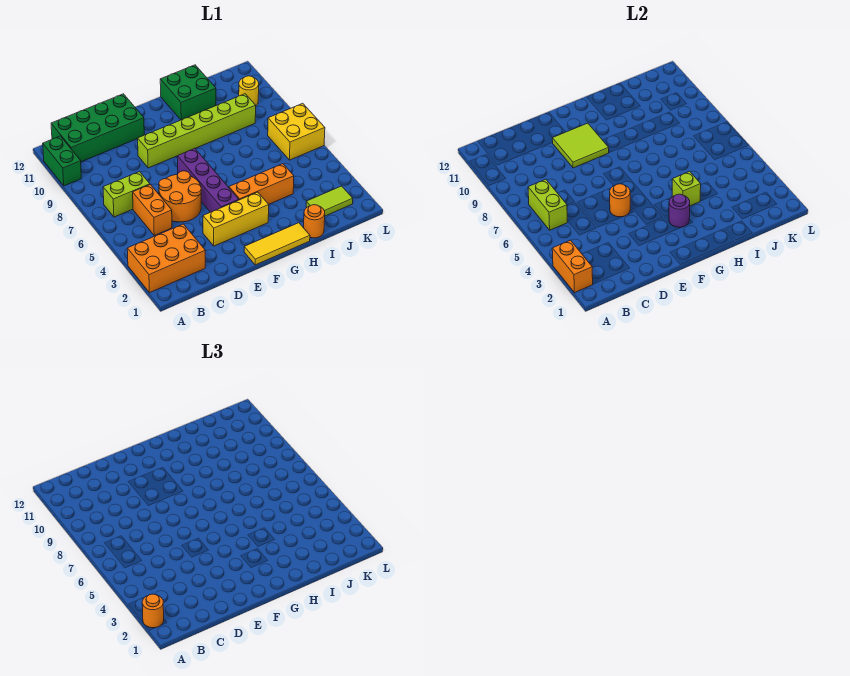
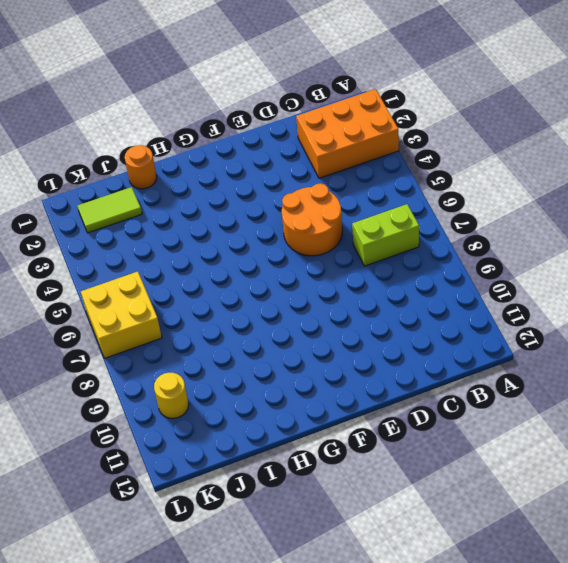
none -> green 1x2 brick [43,136,81,186]
none -> green 2x4 brick [51,94,144,162]
none -> orange 1x2 brick [133,185,172,235]

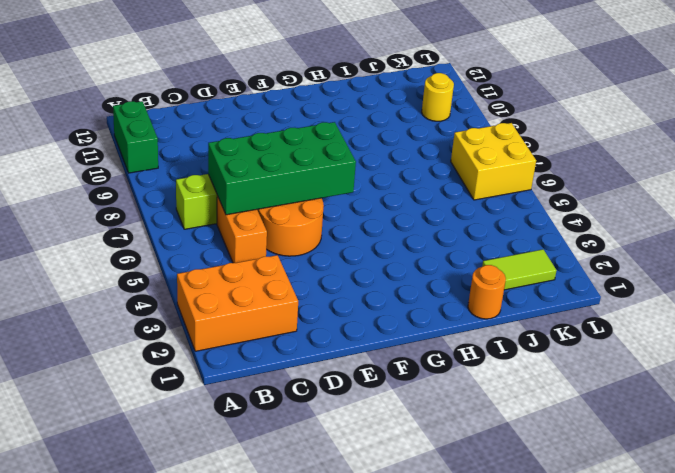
green 2x4 brick [208,122,356,215] -> green 2x4 brick moved to [51,94,144,162]
none -> yellow 1x3 brick [203,192,269,246]
none -> lime 1x6 brick [138,94,256,168]
none -> yellow 1x3 tile [244,223,310,265]

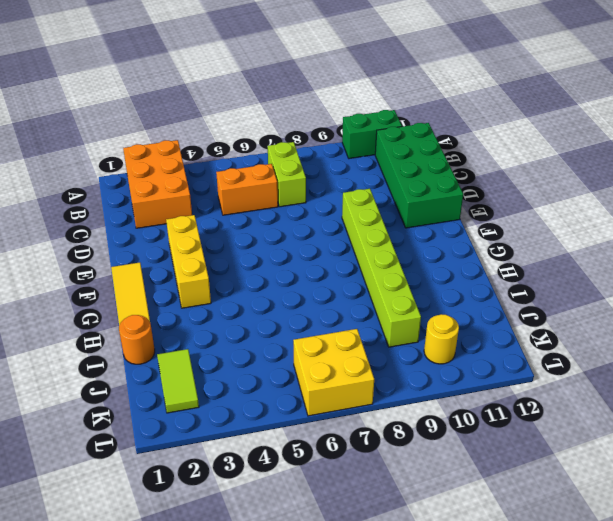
none -> orange 2x2 round brick [159,171,201,222]
none -> purple 1x4 brick [177,149,239,212]
none -> orange 1x3 brick [229,164,294,204]

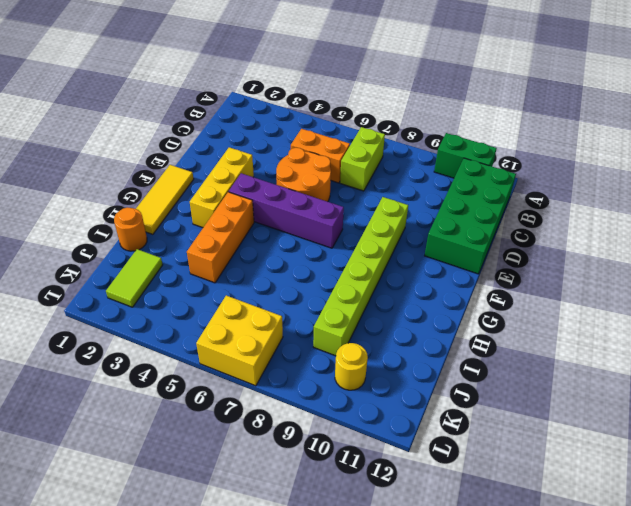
none -> orange 2x3 brick [127,224,205,293]
none -> green 2x2 brick [160,65,216,120]
none -> orange 1x2 brick [552,240,593,293]

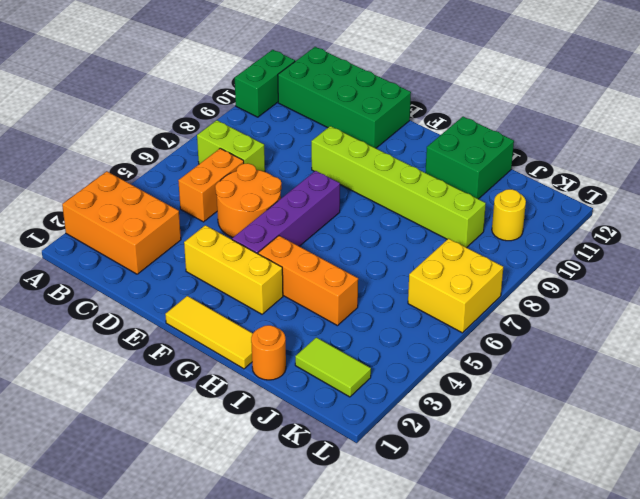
none -> orange 1x2 brick [552,240,593,293]
none -> lime 1x2 brick [528,179,567,230]
none -> orange 1x1 round brick [610,184,630,217]

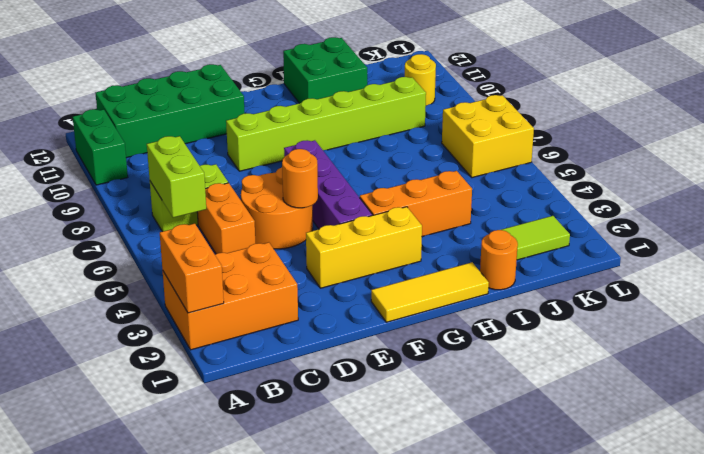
none -> lime 2x2 tile [552,123,609,168]
none -> purple 1x1 round brick [669,194,690,227]
none -> lime 1x1 brick [672,171,701,206]

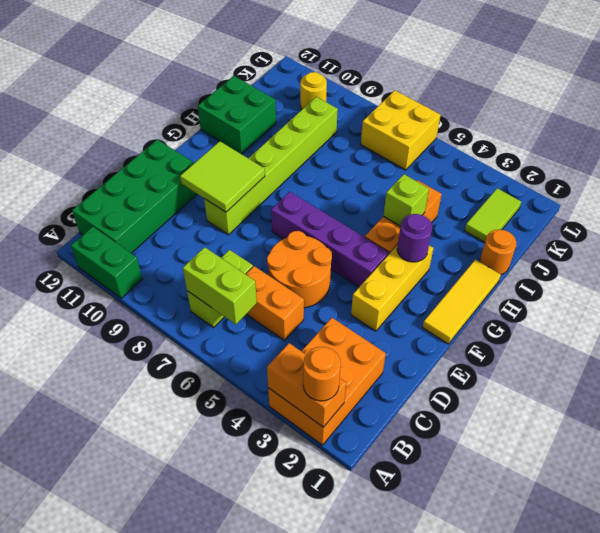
none -> orange 1x1 round brick [610,184,630,217]

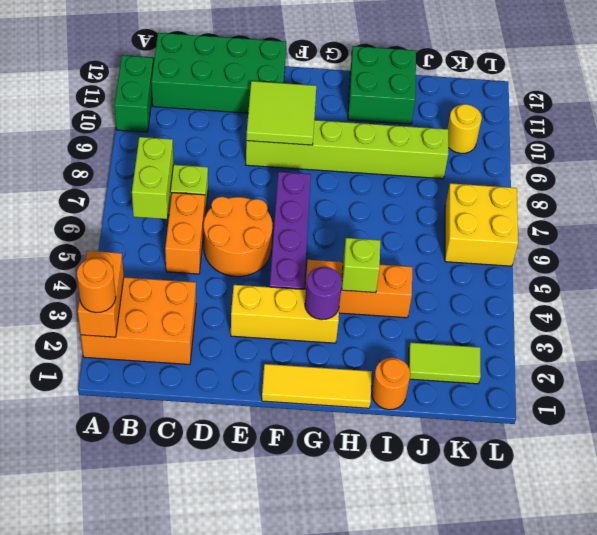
none -> orange 1x1 round brick [610,184,630,217]

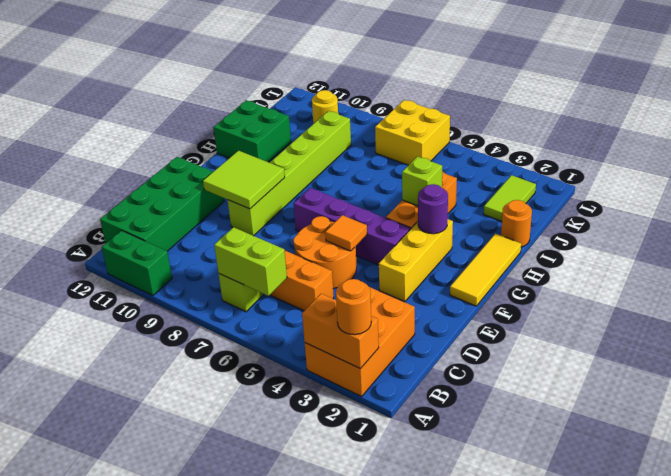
orange 1x1 tile [325,215,367,251] -> orange 1x1 round brick [610,184,630,217]

